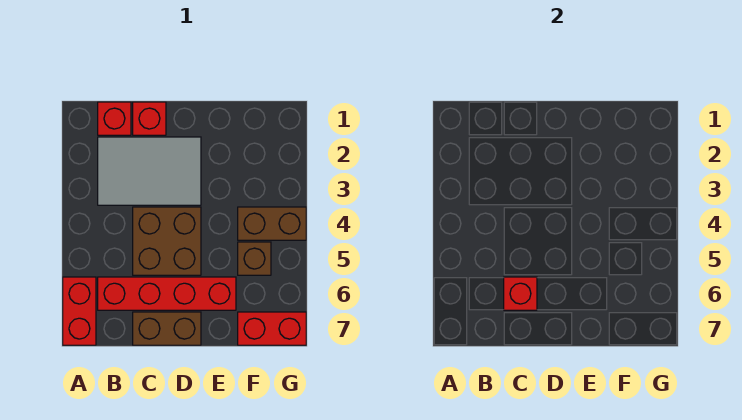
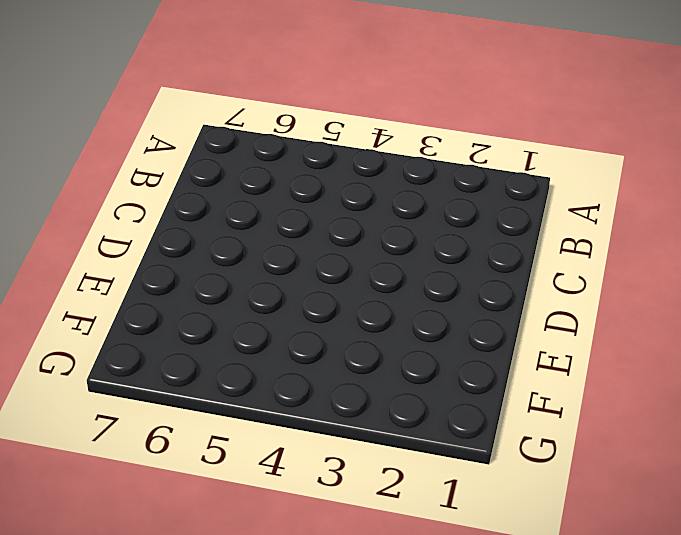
none -> red 1x2 brick [63,277,96,345]
none -> red 1x1 brick [98,102,131,135]

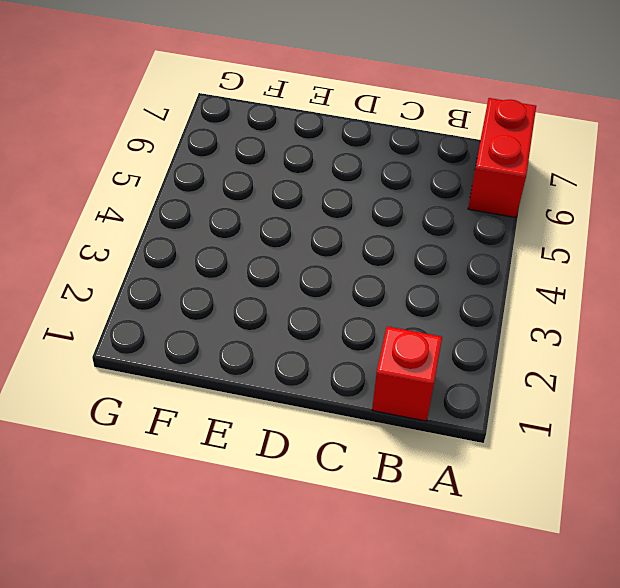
none -> grey 2x3 tile [98,137,201,205]
none -> red 1x4 brick [98,277,236,310]

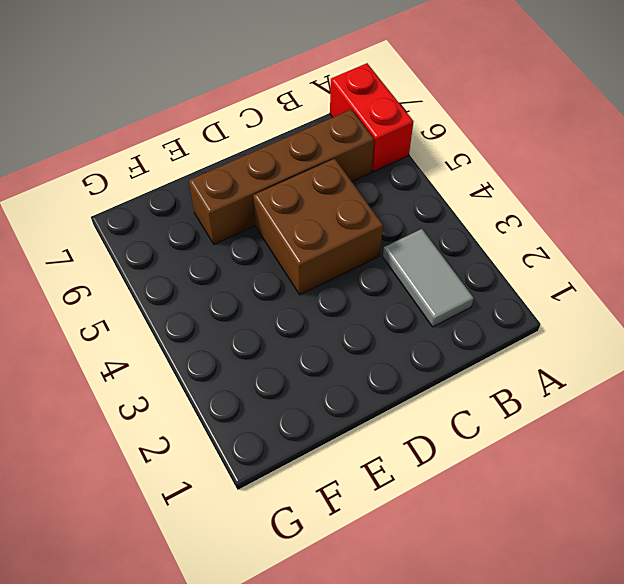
grey 1x2 tile [383,229,474,327] -> grey 2x3 tile [98,137,201,205]
brown 1x4 brick [189,109,374,244] -> red 1x4 brick [98,277,236,310]
none -> red 1x1 brick [98,102,131,135]
none -> red 1x1 brick [133,102,166,135]

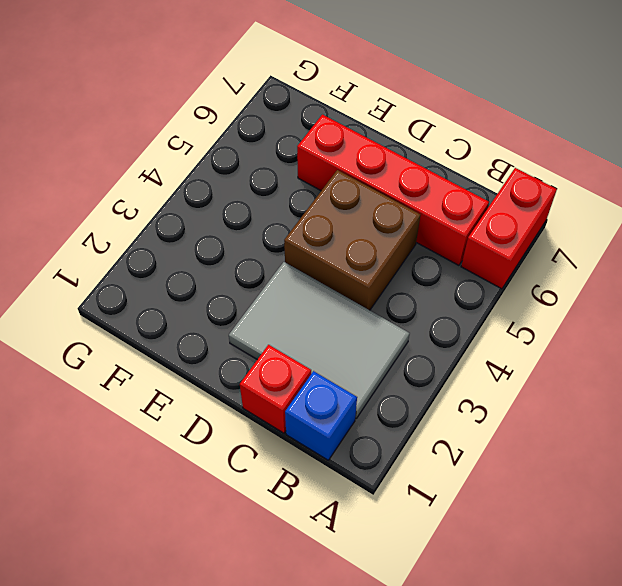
blue 1x1 brick [285,371,357,460] -> red 1x1 brick [98,102,131,135]
none -> brown 1x2 brick [133,312,201,345]
none -> brown 1x2 brick [238,207,306,240]

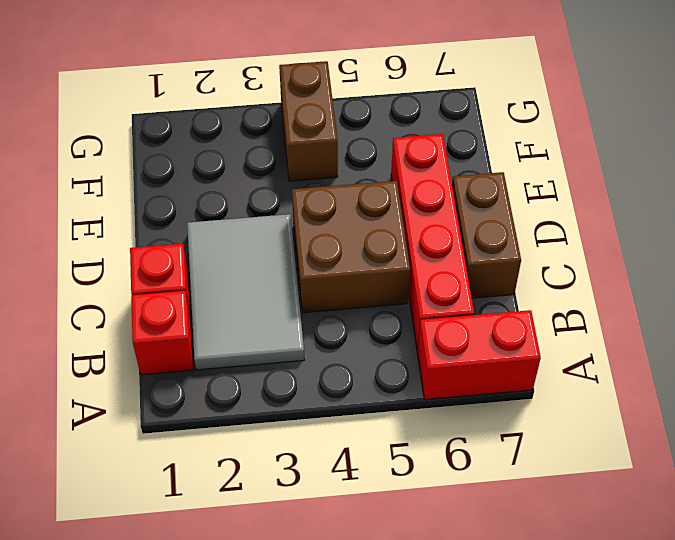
none -> brown 1x1 brick [238,242,271,275]
none -> red 1x2 brick [238,312,306,345]

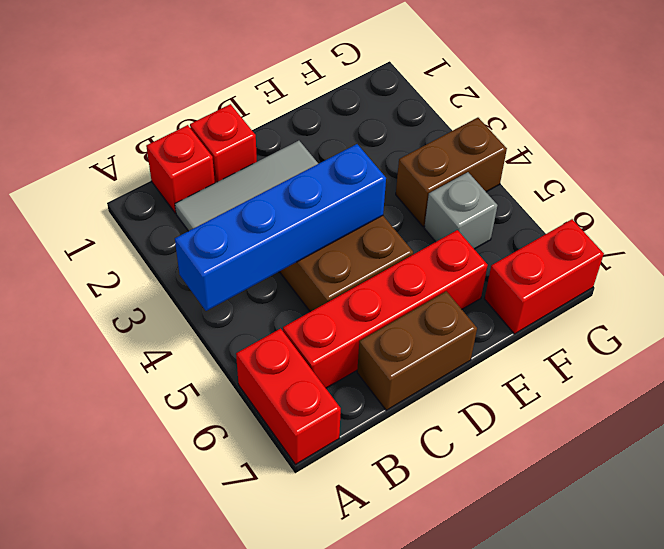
blue 1x4 brick [175,144,386,311] -> none
grey 1x1 brick [424,172,498,249] -> brown 1x1 brick [238,242,271,275]
none -> red 1x1 brick [504,277,537,310]

